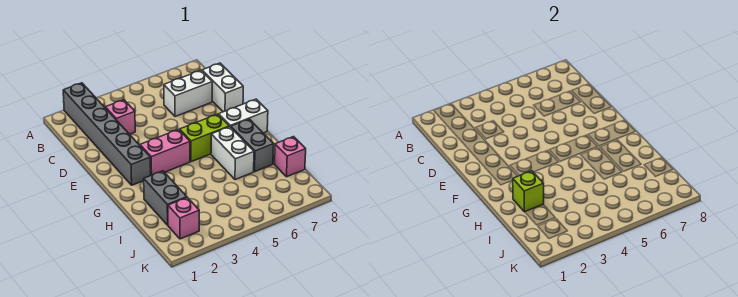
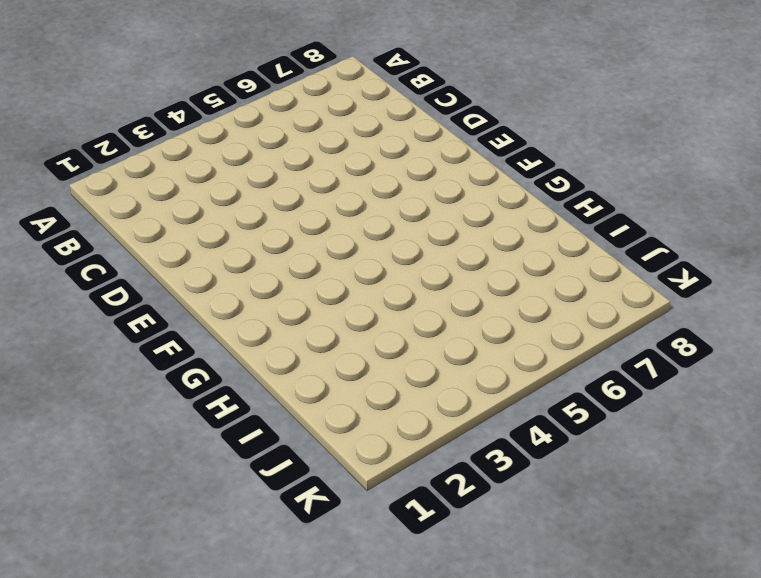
none -> grey 1x6 brick [63,83,151,185]
none -> pink 1x1 brick [105,100,135,134]
none -> white 1x2 brick [164,70,212,117]

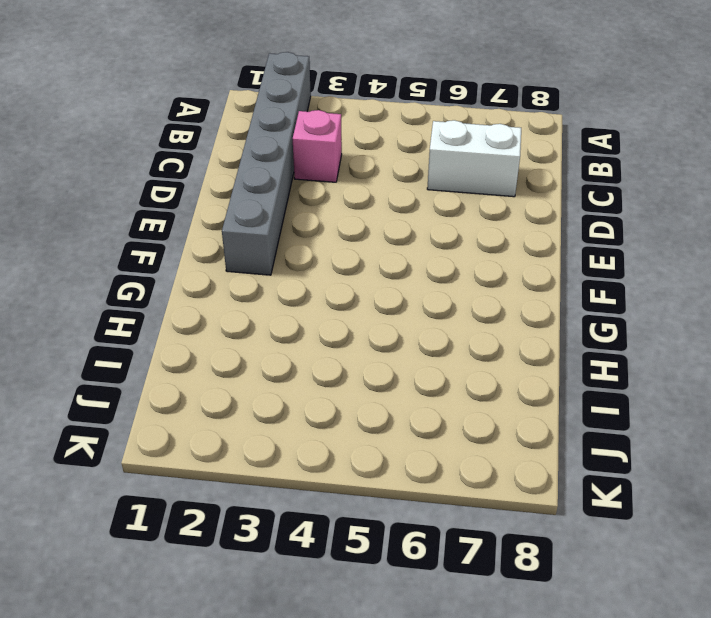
none -> white 1x2 brick [202,63,243,112]
none -> pink 1x2 brick [140,129,190,175]
none -> lime 1x2 brick [180,114,229,162]

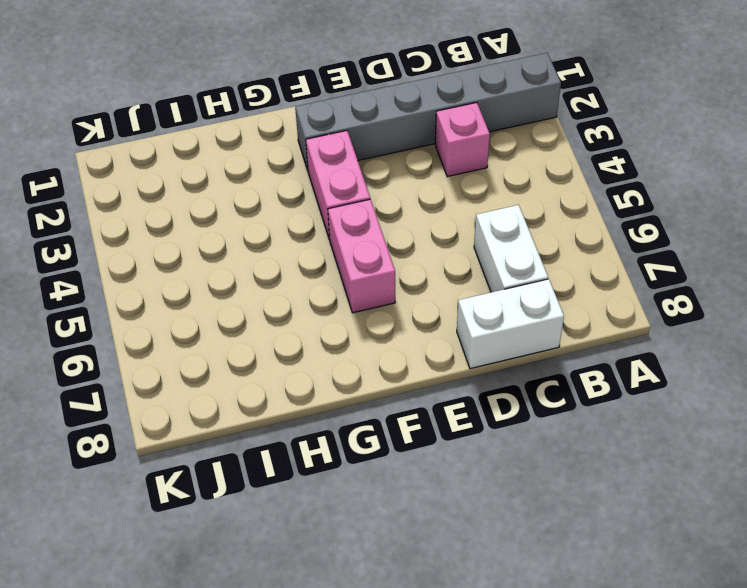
pink 1x2 brick [328,199,395,313] -> lime 1x2 brick [180,114,229,162]
none -> white 1x2 brick [219,99,268,133]
none -> white 1x2 brick [211,127,254,180]
none -> grey 1x2 brick [231,119,274,172]

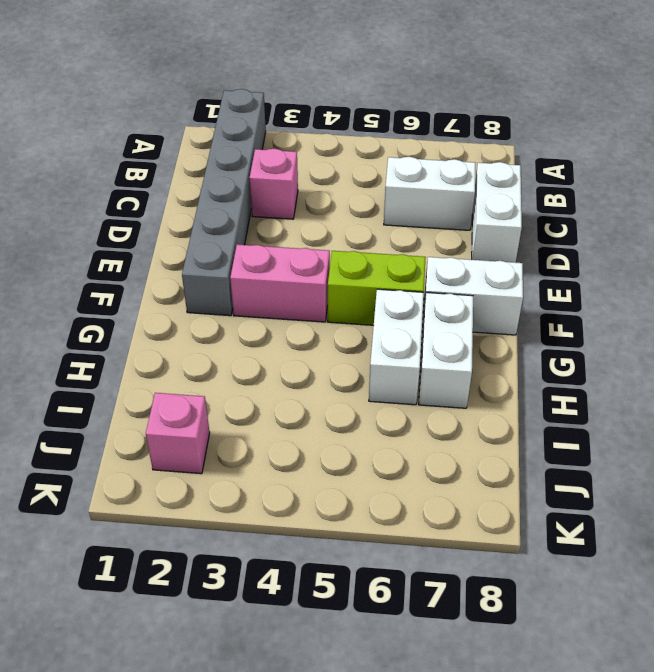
white 1x2 brick [419,293,473,408] -> grey 1x2 brick [231,119,274,172]
none -> grey 1x2 brick [144,171,187,225]
none -> pink 1x1 brick [275,137,306,177]
none -> lime 1x1 brick [512,171,544,212]

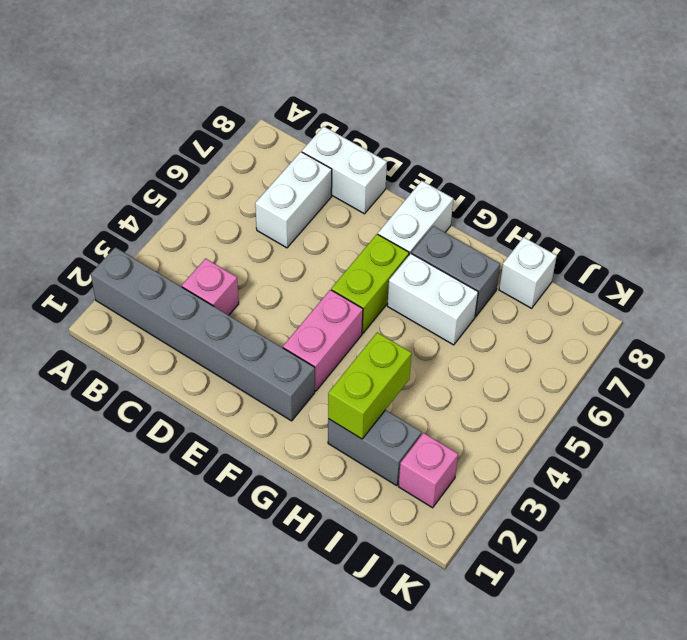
lime 1x2 brick [328,332,412,439] -> lime 1x1 brick [512,171,544,212]
white 1x1 brick [499,237,557,308] -> pink 1x1 brick [275,137,306,177]

